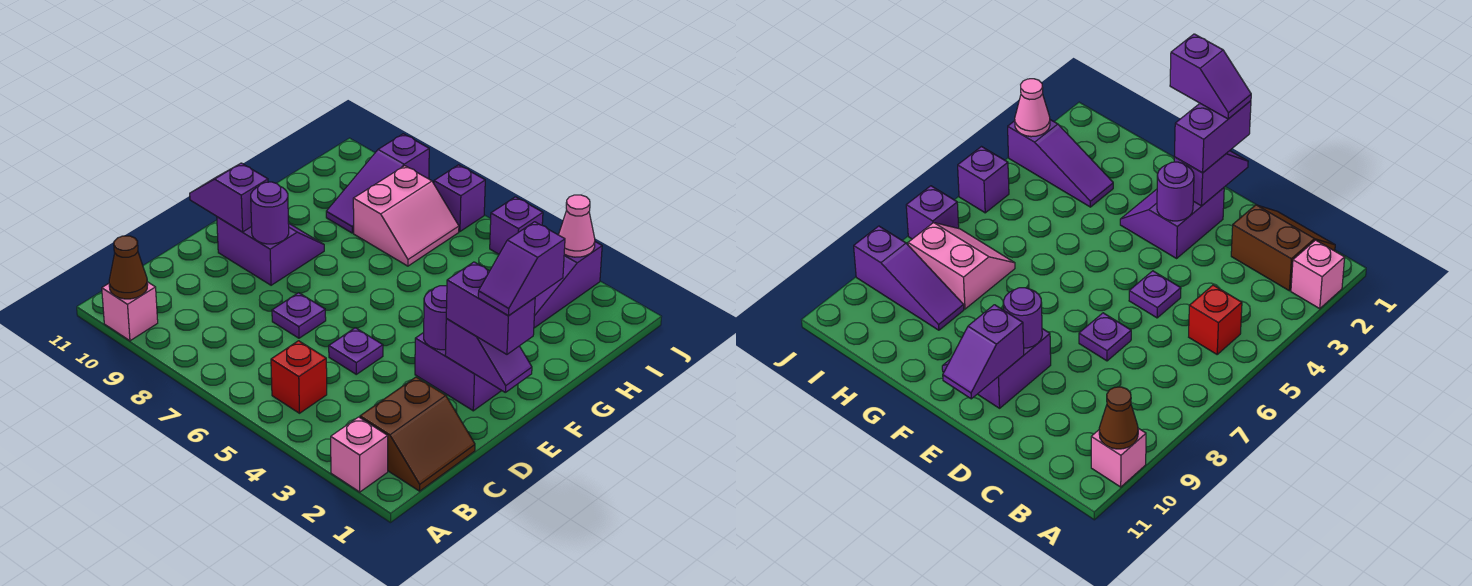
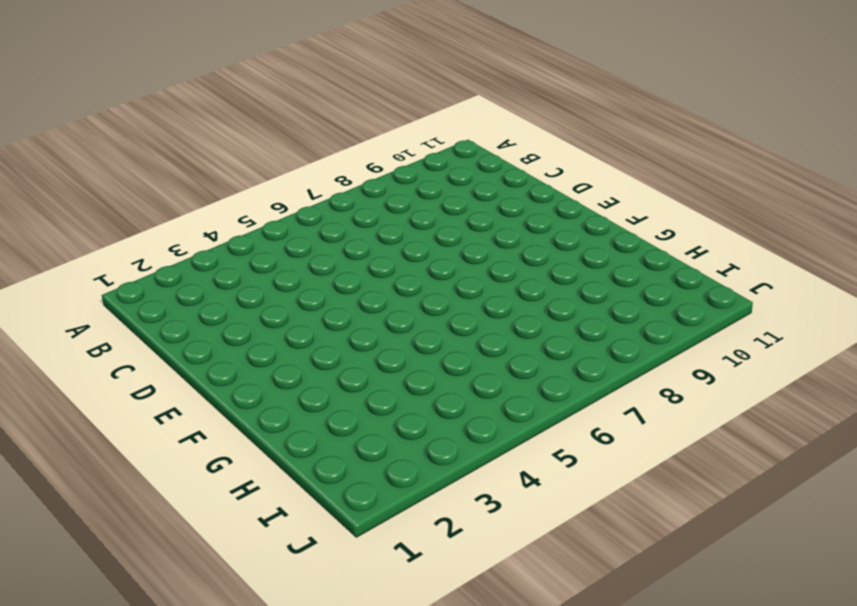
none -> pink 1x1 brick [331,417,388,492]
none -> pink 1x1 brick [102,282,158,341]
none -> brown 2x2 slope [360,377,475,491]

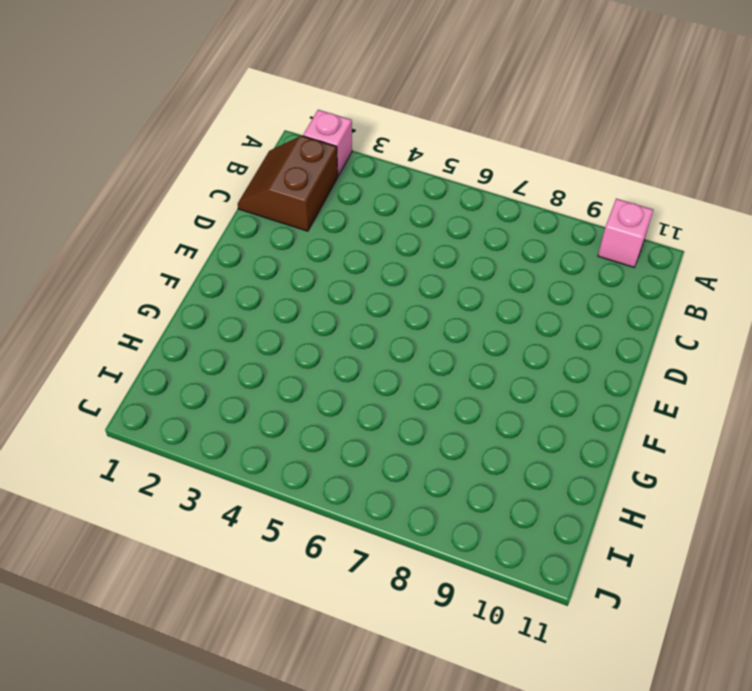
none -> red 1x1 brick [271,341,327,413]
none -> purple 1x1 plate [329,328,383,374]
none -> purple 1x1 plate [272,293,326,338]

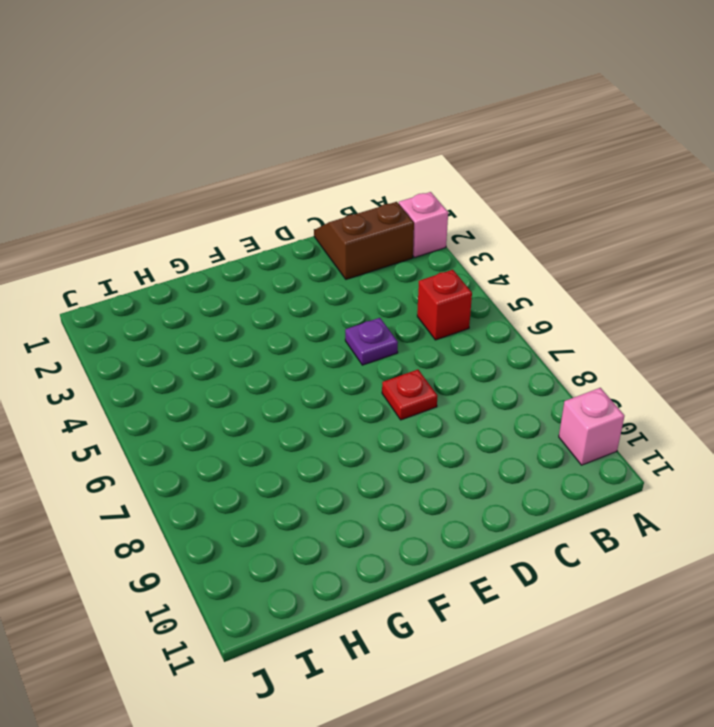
red 1x1 plate [382,370,437,420] -> purple 1x1 plate [272,293,326,338]
none -> purple 2x2 slope [415,333,502,411]
none -> purple 2x2 slope [217,217,324,285]
none -> purple 1x3 slope [534,242,602,328]

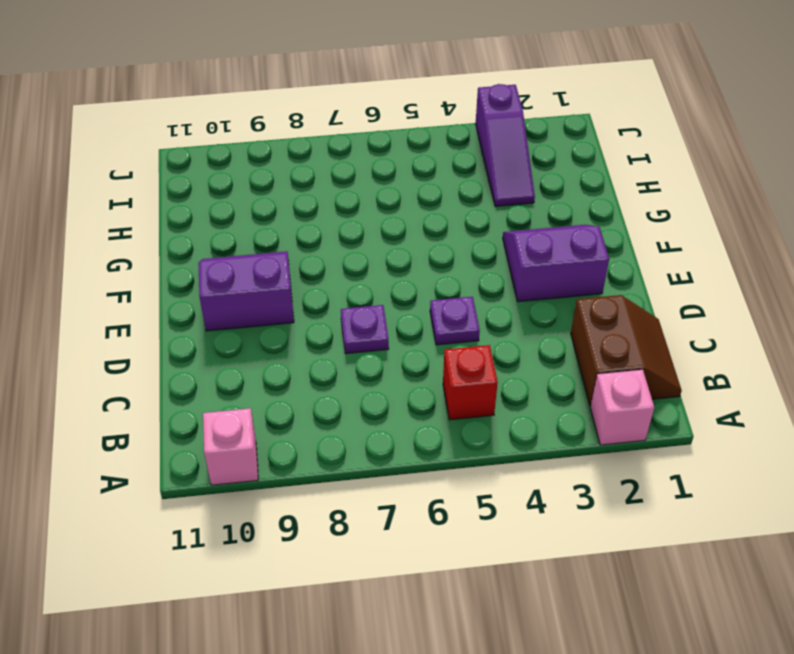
none -> pink 2x2 slope [353,166,459,266]
none -> purple 1x3 slope [326,134,429,233]
none -> purple 1x1 brick [490,197,543,254]

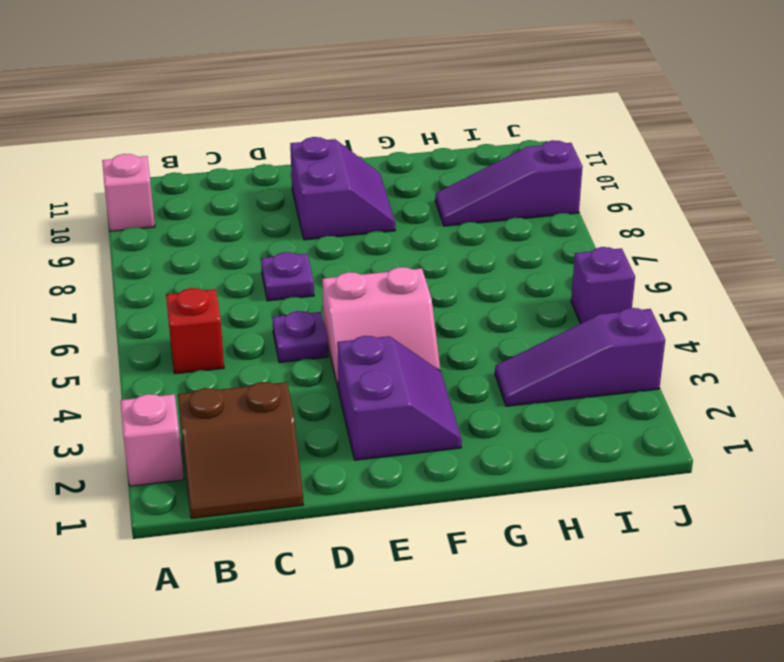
pink 2x2 slope [322,267,440,390] -> pink 2x2 slope moved to [353,166,459,266]
none -> purple 1x1 brick [434,165,485,232]
none -> brown 1x1 cone [109,236,148,299]
none -> purple 1x2 slope [445,319,532,392]

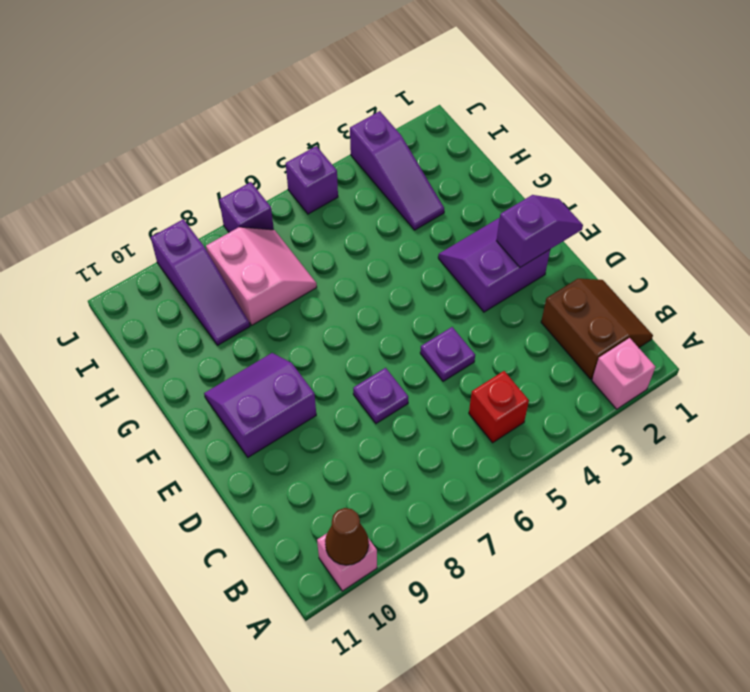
none -> purple 1x1 round brick [424,286,447,350]
none -> purple 1x1 round brick [251,182,289,244]
none -> purple 1x2 slope [190,163,268,232]

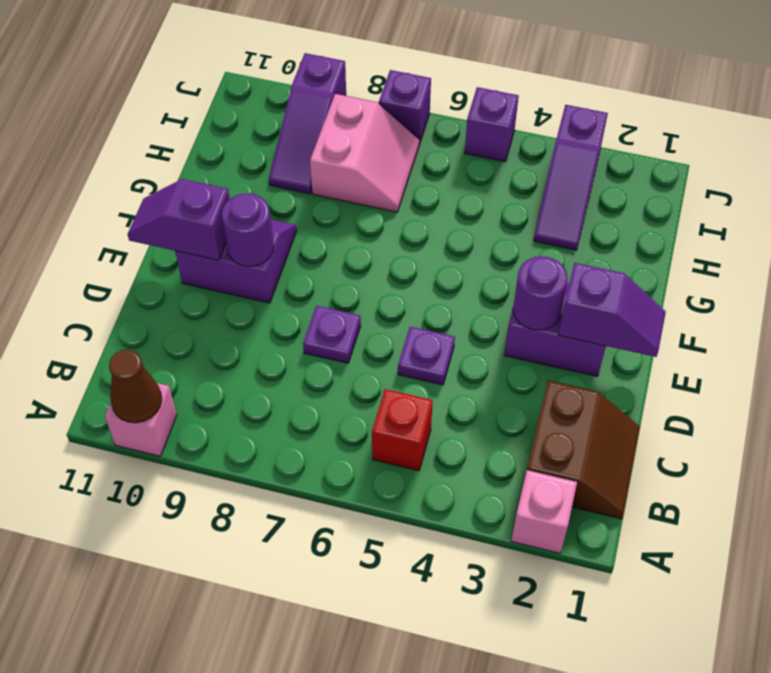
none -> pink 1x1 cone [559,195,595,257]
none -> purple 1x2 brick [446,262,535,354]
none -> purple 1x2 slope [478,222,565,316]

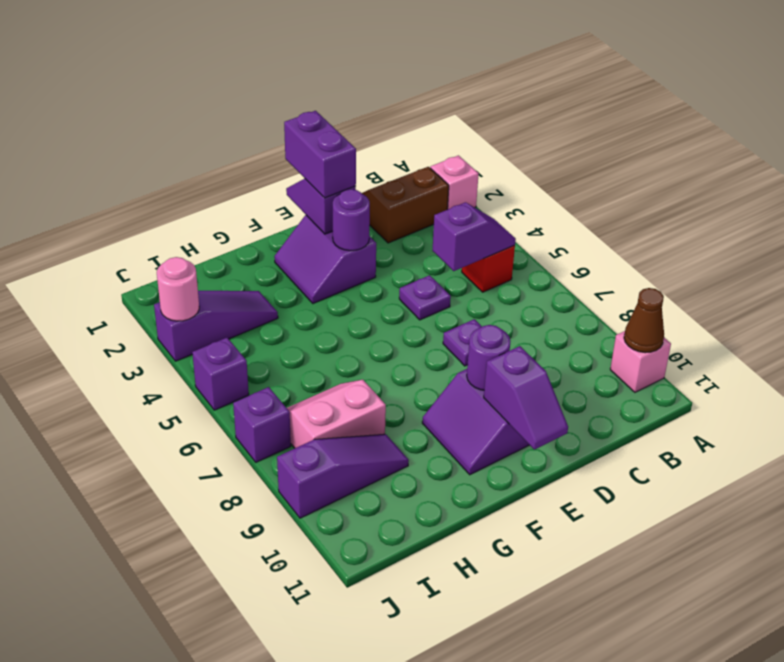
purple 1x2 slope [432,202,516,271] -> purple 1x2 slope moved to [478,222,565,316]
pink 1x1 round brick [157,257,199,321] -> pink 1x1 cone [559,195,595,257]

